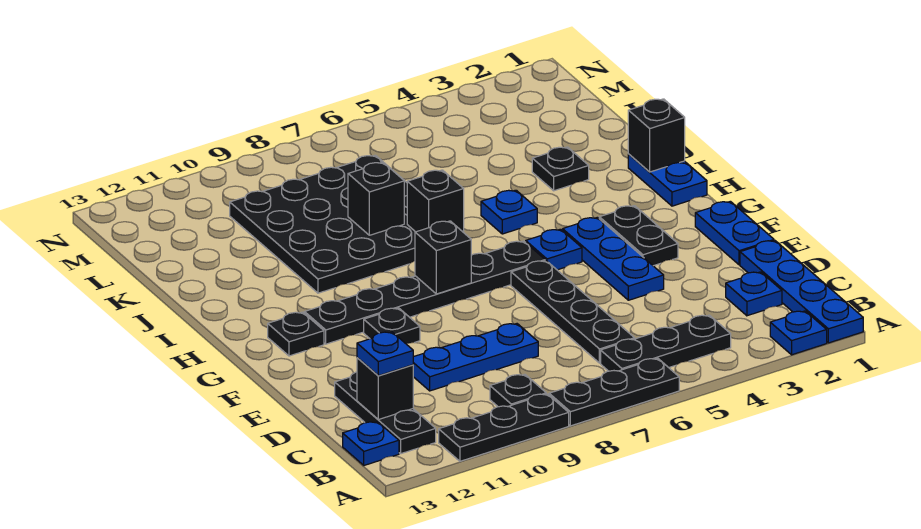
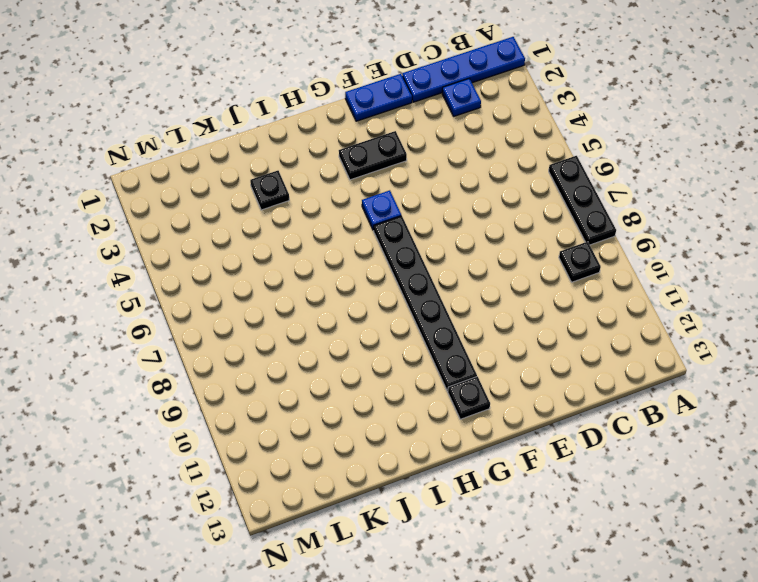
none -> blue 1x1 plate [770,311,827,355]
none -> black 1x3 plate [439,394,569,461]
none -> black 1x3 plate [601,315,731,371]

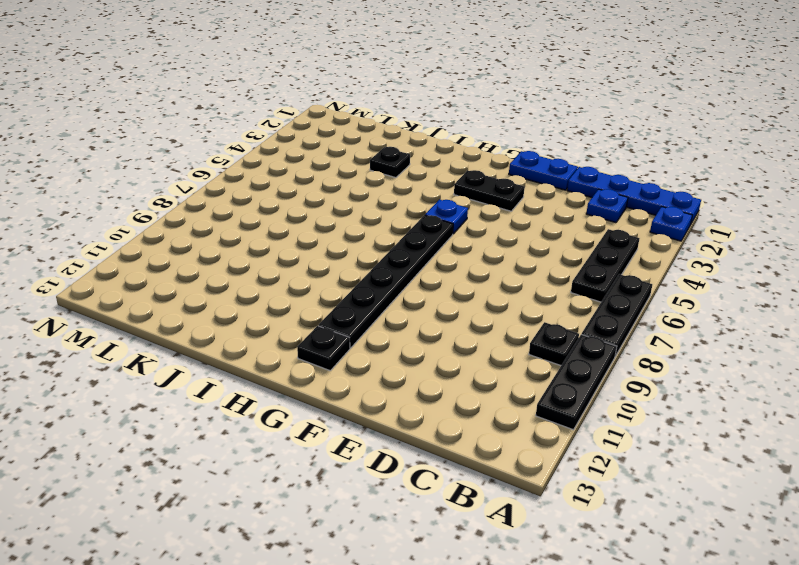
none -> black 1x3 plate [335,372,436,454]
none -> blue 1x1 plate [343,422,399,465]
none -> black 1x4 plate [511,261,635,363]

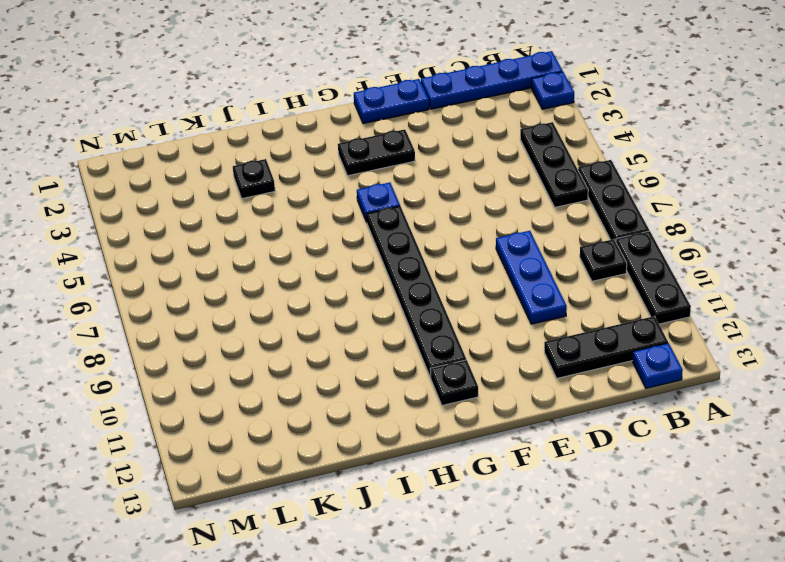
none -> blue 1x1 plate [726,272,782,316]
none -> black 1x4 plate [511,261,635,363]
none -> blue 1x3 plate [563,217,664,300]

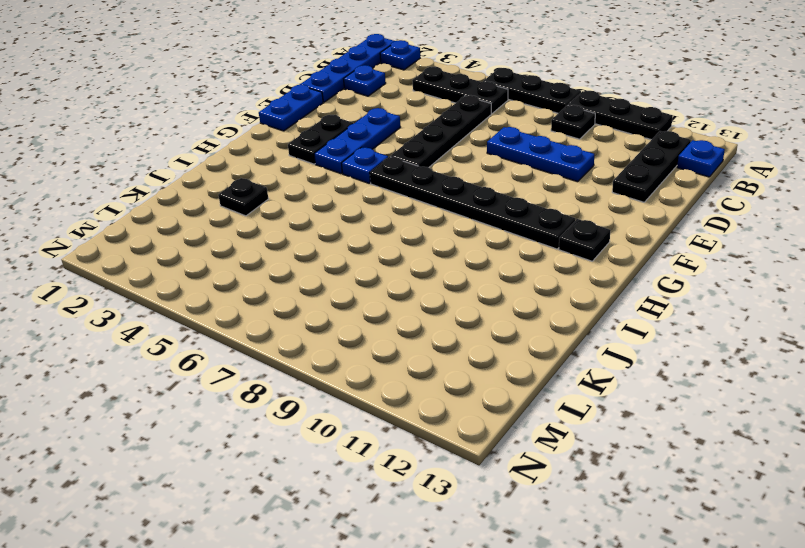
none -> black 1x1 plate [364,308,420,344]
none -> blue 1x2 plate [628,154,707,206]
none -> blue 1x1 plate [481,190,537,234]

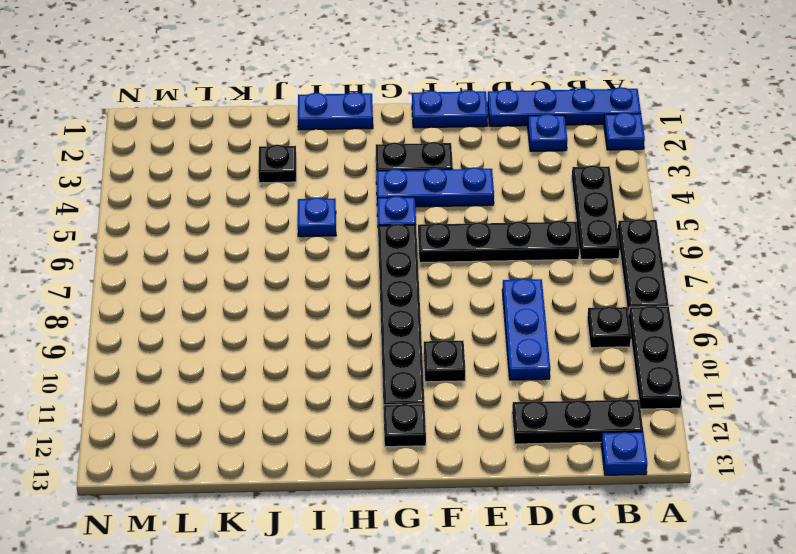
none -> black 4x4 plate [230,155,415,293]
none -> black 1x1 brick [357,358,413,420]
none -> black 1x1 brick [415,221,471,294]

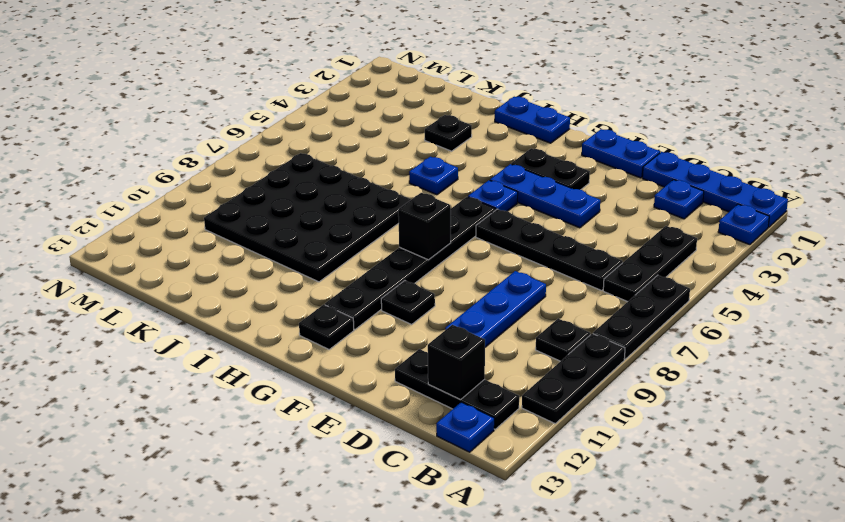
none -> black 1x1 brick [628,99,685,172]
none -> black 1x1 brick [407,170,464,232]
none -> black 1x1 brick [348,162,404,235]

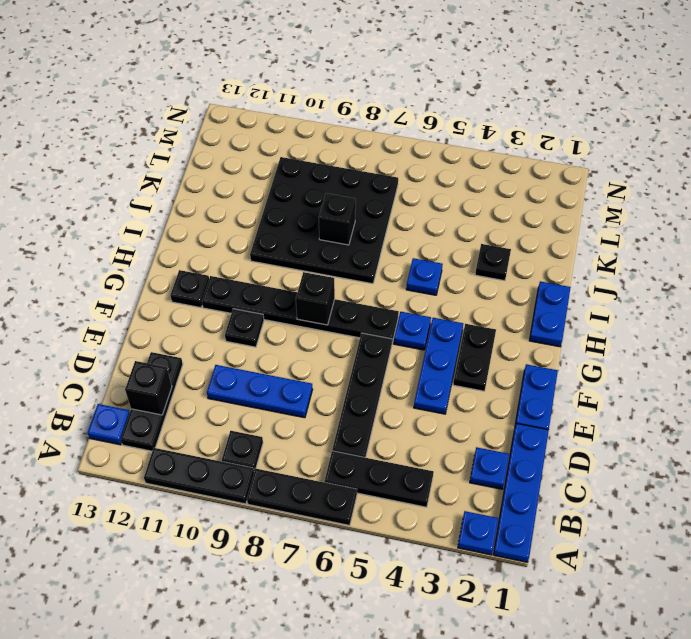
none -> black 1x1 brick [628,99,685,172]
none -> black 1x1 brick [407,170,464,232]
none -> blue 1x1 plate [357,332,413,376]

